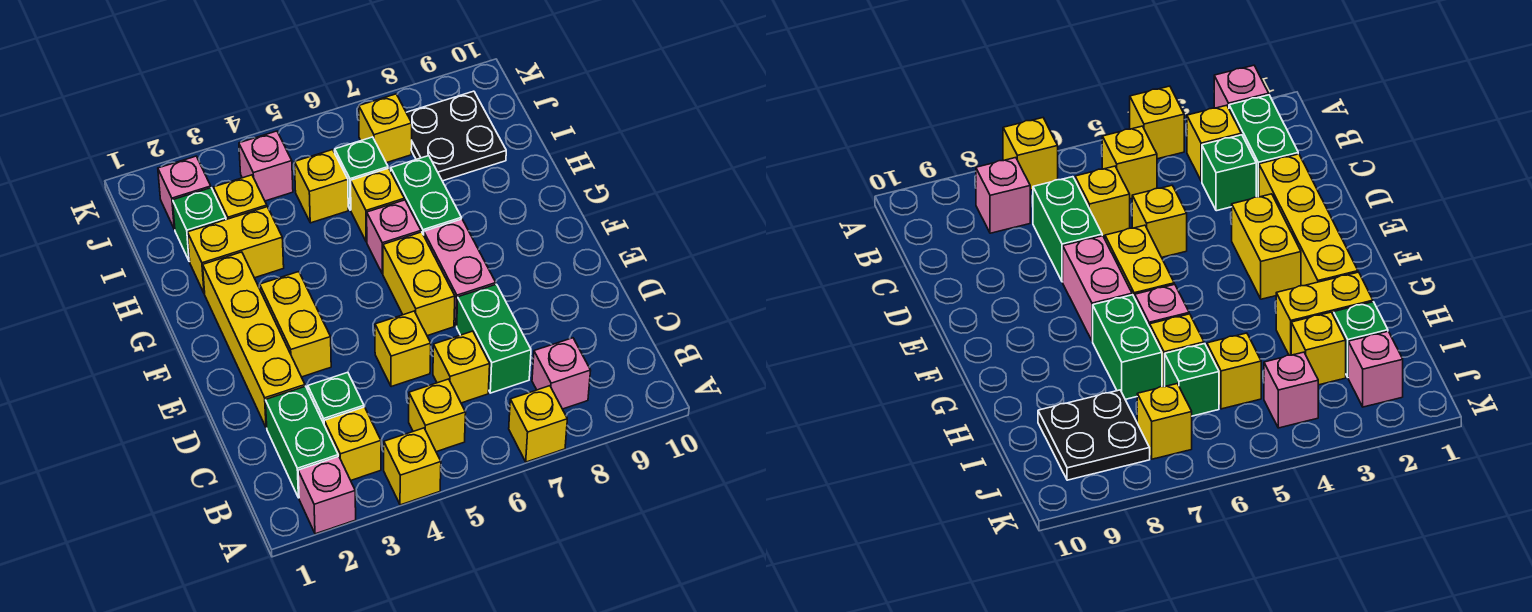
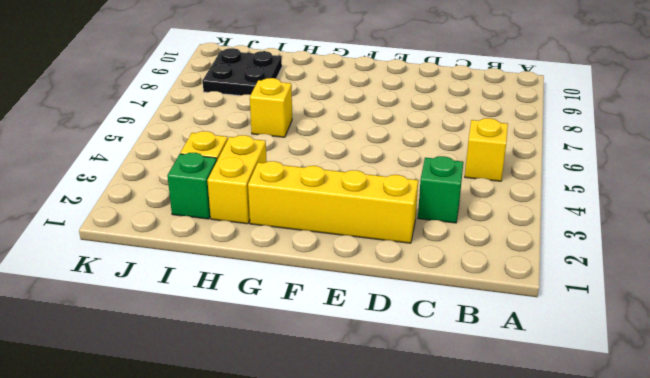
none -> pink 1x1 brick [298,456,356,534]
none -> yellow 1x1 brick [384,428,441,505]
none -> yellow 1x1 brick [509,386,567,462]

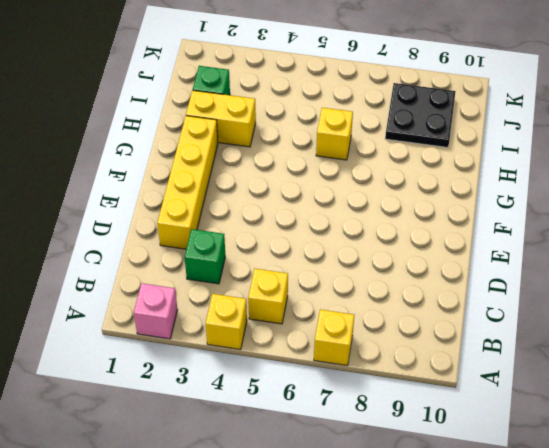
none -> green 1x2 brick [265,386,338,498]
none -> yellow 1x1 brick [324,407,381,480]
none -> pink 1x1 brick [532,338,591,409]

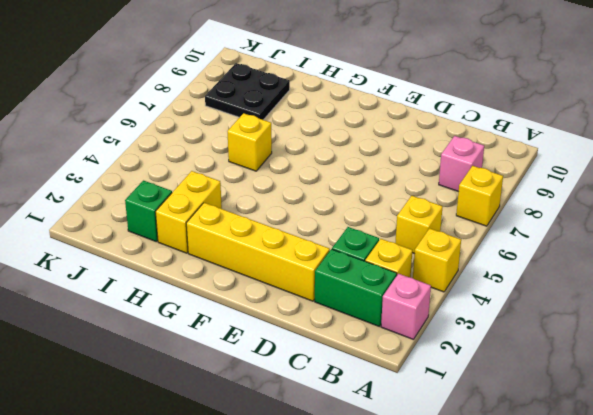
none -> yellow 1x1 brick [433,331,490,403]
none -> green 1x2 brick [457,284,531,393]
none -> yellow 1x1 brick [375,311,431,387]

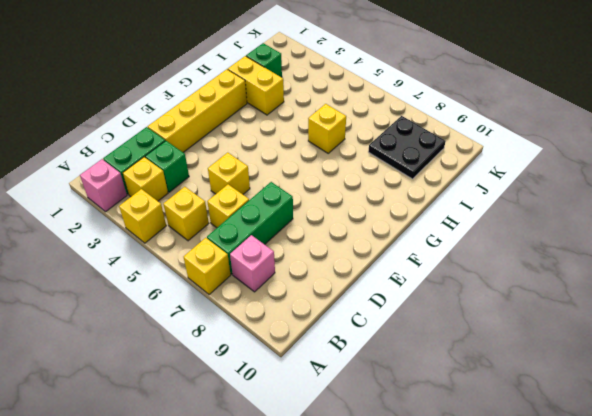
green 1x3 brick [207,182,293,274] -> green 1x2 brick [457,284,531,393]
none -> yellow 1x2 brick [259,272,331,377]
none -> yellow 1x2 brick [383,232,455,336]
none -> pink 1x2 brick [424,219,496,326]

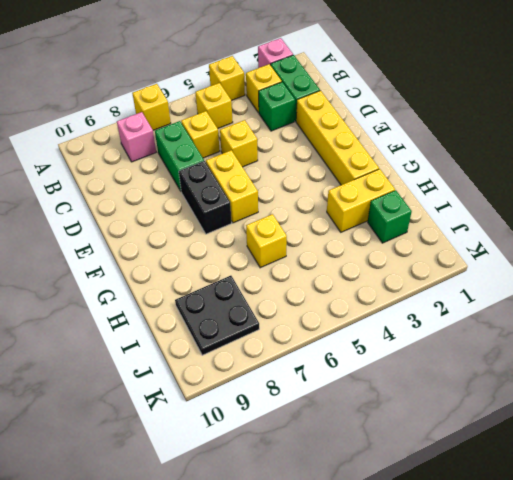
black 1x2 brick [179,161,232,234] -> pink 1x2 brick [424,219,496,326]
none -> yellow 1x2 brick [259,272,331,377]
none -> pink 1x1 brick [367,200,421,274]
none -> green 1x2 brick [391,156,461,235]

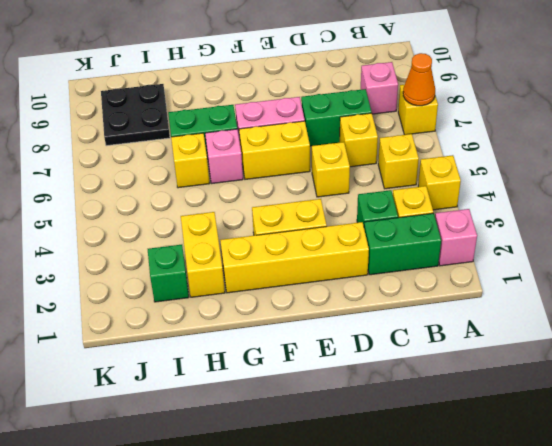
orange 1x1 cone [403,53,435,106] -> none
none -> yellow 1x1 brick [213,175,267,220]
none -> yellow 1x1 brick [295,150,348,223]
none -> green 1x1 brick [335,137,388,210]

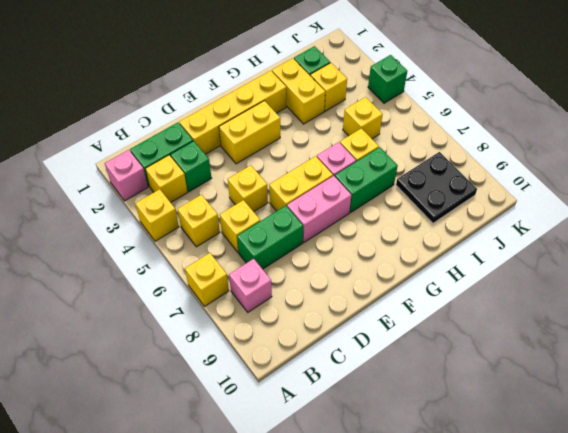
green 1x1 brick [368,55,407,103] -> green 1x1 brick moved to [335,137,388,210]
none -> pink 1x1 brick [158,156,211,230]
none -> pink 1x1 brick [239,131,293,201]
none -> yellow 1x1 brick [359,94,412,163]

